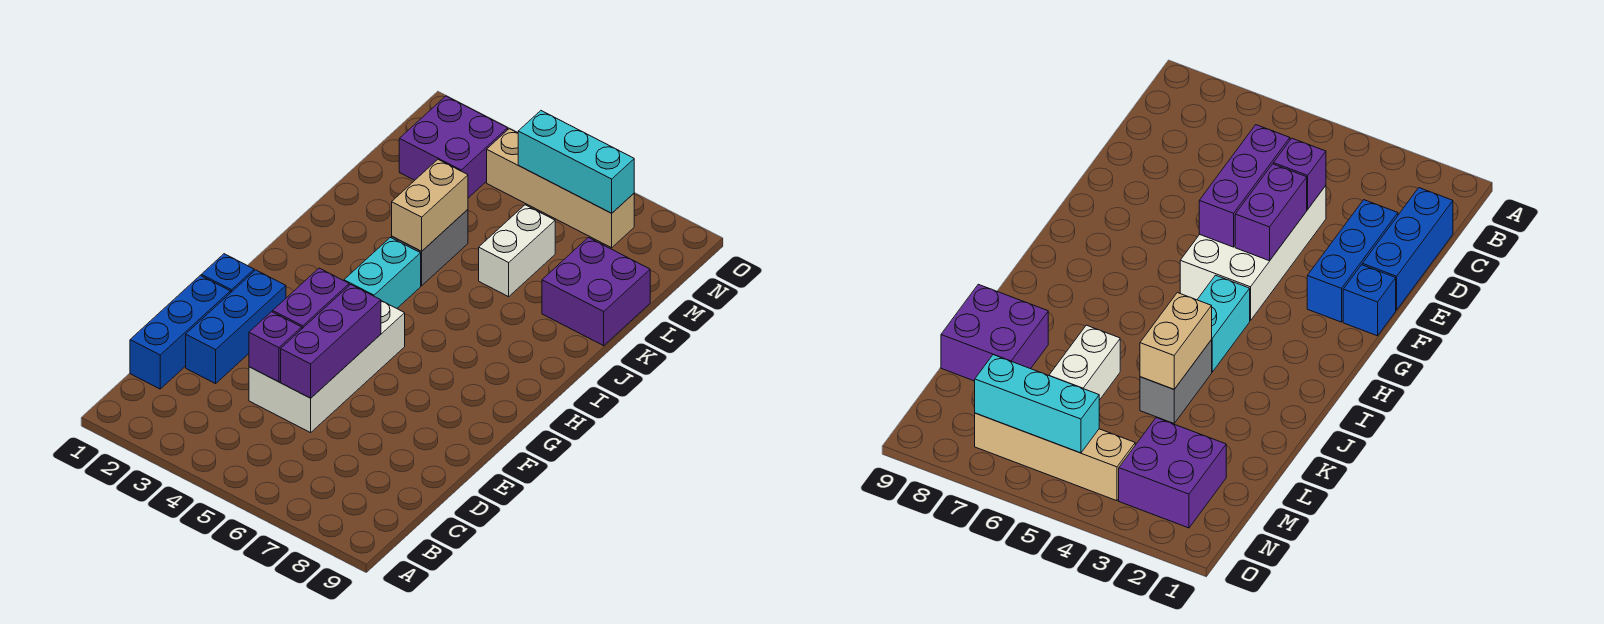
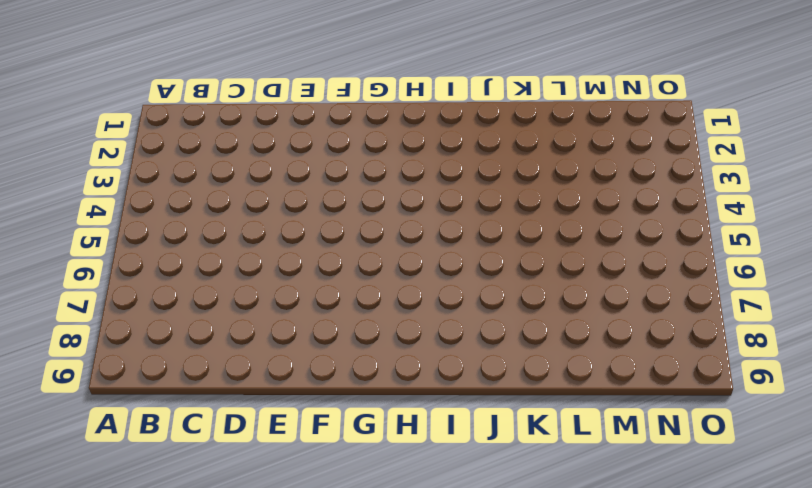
none -> blue 1x3 brick [130,275,230,389]
none -> blue 1x3 brick [186,270,286,384]
none -> white 2x4 brick [249,284,405,433]

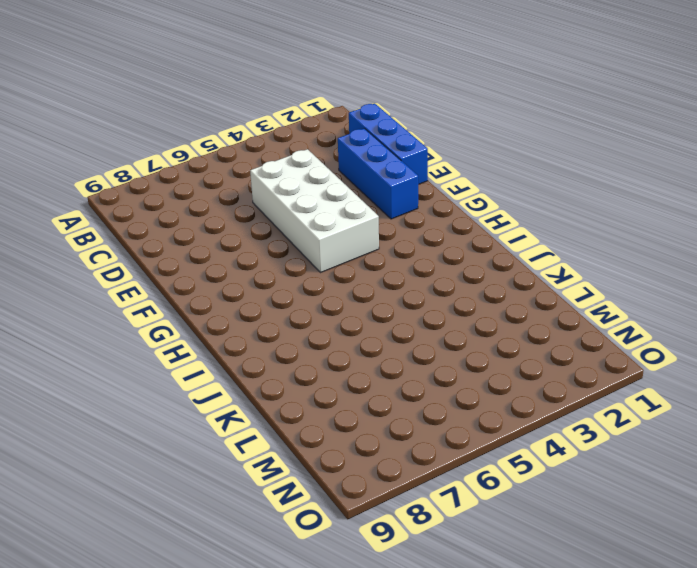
none -> blue 1x1 brick [201,254,254,293]
none -> cyan 1x2 brick [344,238,421,308]
none -> grey 1x2 brick [392,210,468,286]

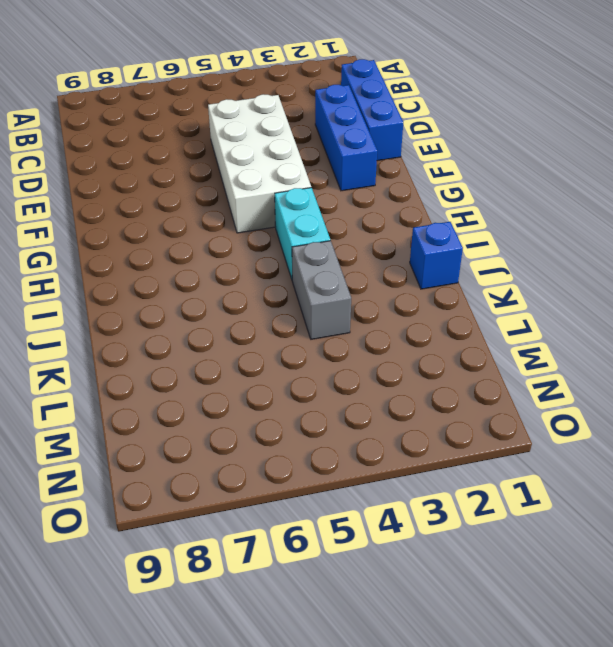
blue 1x1 brick [410,222,463,289] -> blue 1x1 brick moved to [201,254,254,293]
none -> white 1x2 brick [479,205,555,297]
none -> purple 2x2 brick [542,238,650,346]
none -> purple 2x2 brick [399,96,508,198]

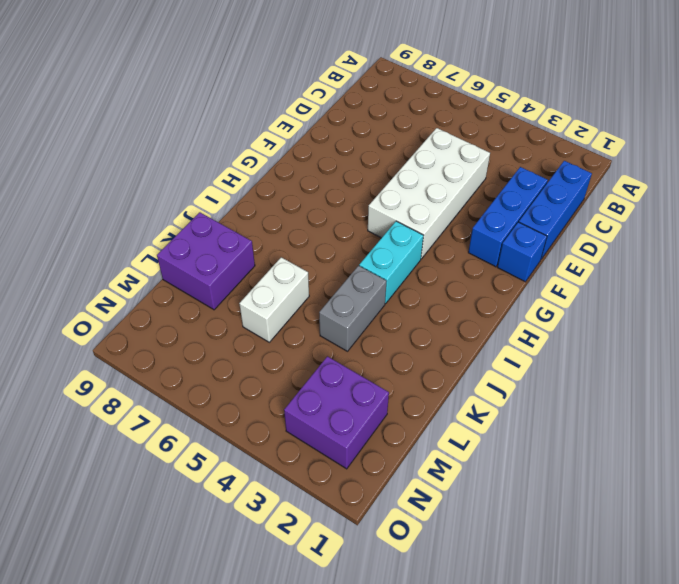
none -> tan 1x4 brick [487,129,634,248]
none -> purple 1x1 brick [249,312,302,382]
none -> purple 1x3 brick [281,285,381,398]

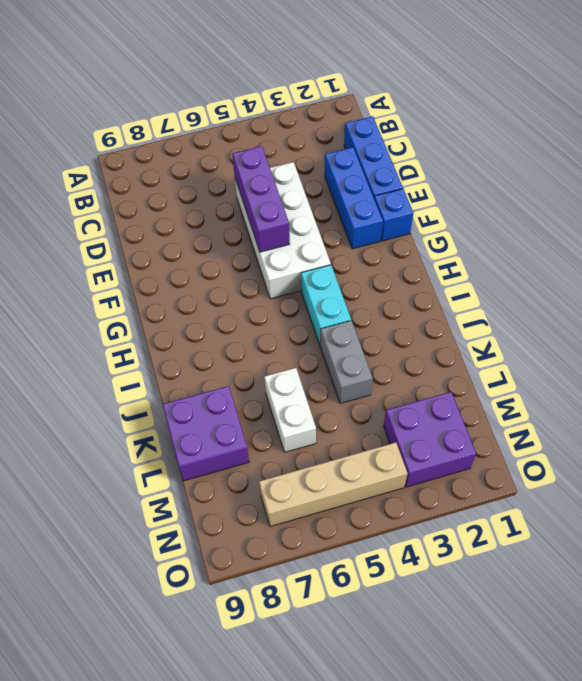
none -> purple 1x1 brick [249,312,302,382]
none -> purple 1x2 brick [273,268,349,329]
none -> tan 1x2 brick [392,160,468,251]

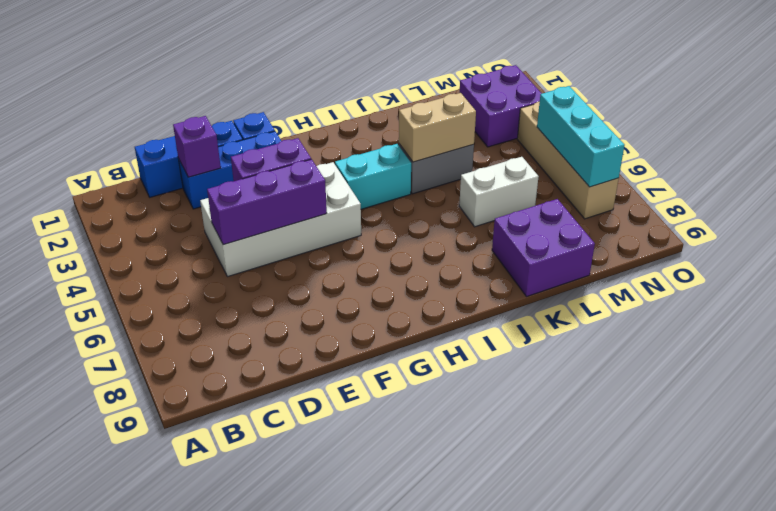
purple 1x1 brick [173,116,221,177] -> purple 1x1 brick moved to [249,312,302,382]

